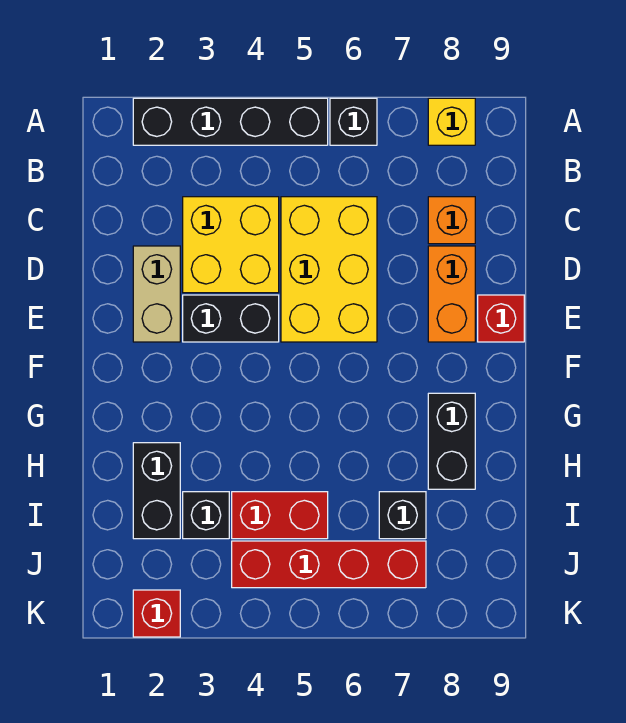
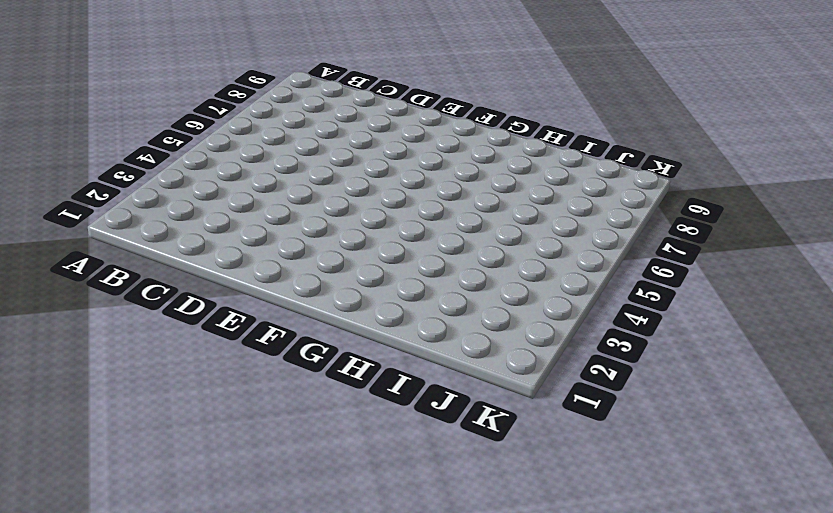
none -> black 1x4 brick [133,98,328,145]
none -> black 1x1 brick [330,98,377,145]
none -> yellow 1x1 brick [428,98,475,145]

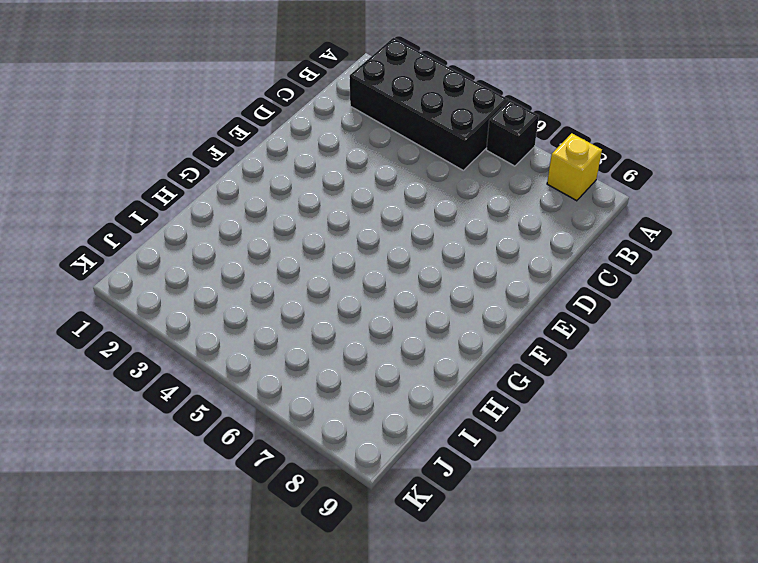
black 2x4 brick [350,38,508,170] -> black 1x4 brick [133,98,328,145]
none -> yellow 2x2 brick [183,197,279,293]
none -> yellow 2x3 brick [281,197,377,342]
none -> orange 1x1 brick [428,197,475,244]

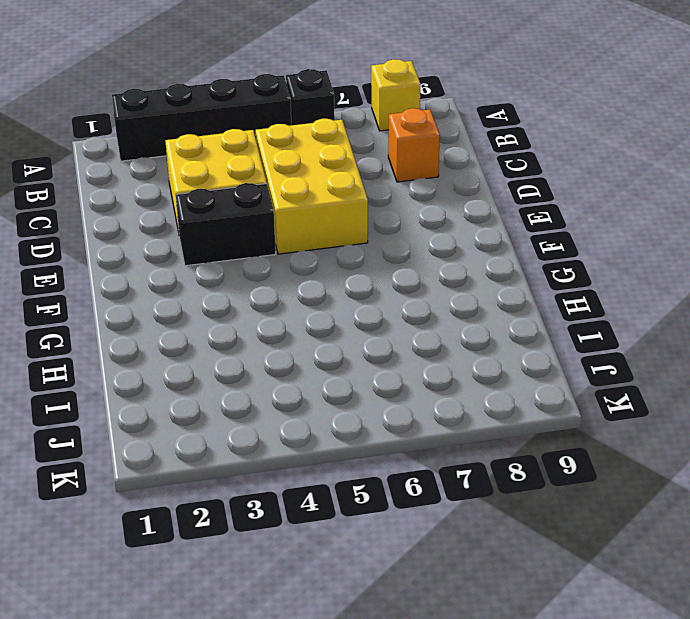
none -> tan 1x2 brick [133,246,180,342]
none -> orange 1x2 brick [428,246,475,342]
none -> red 1x1 brick [478,295,524,342]

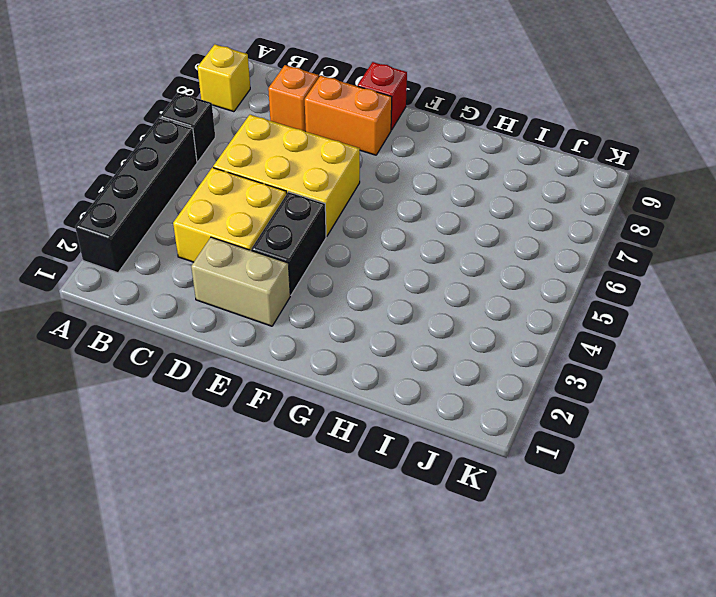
none -> black 1x2 brick [428,393,475,489]
none -> black 1x2 brick [133,443,180,539]
none -> black 1x1 brick [183,492,229,539]

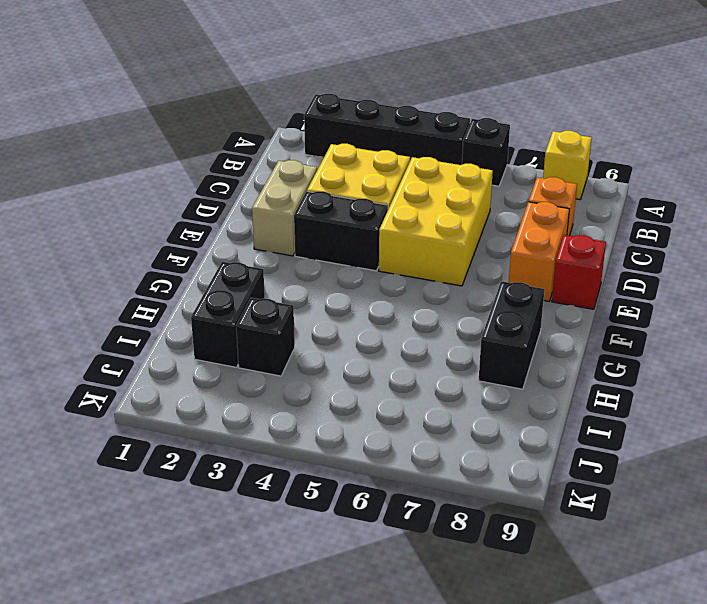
none -> red 1x2 brick [232,492,328,539]
none -> black 1x1 brick [379,492,426,539]
none -> red 1x4 brick [232,541,426,588]

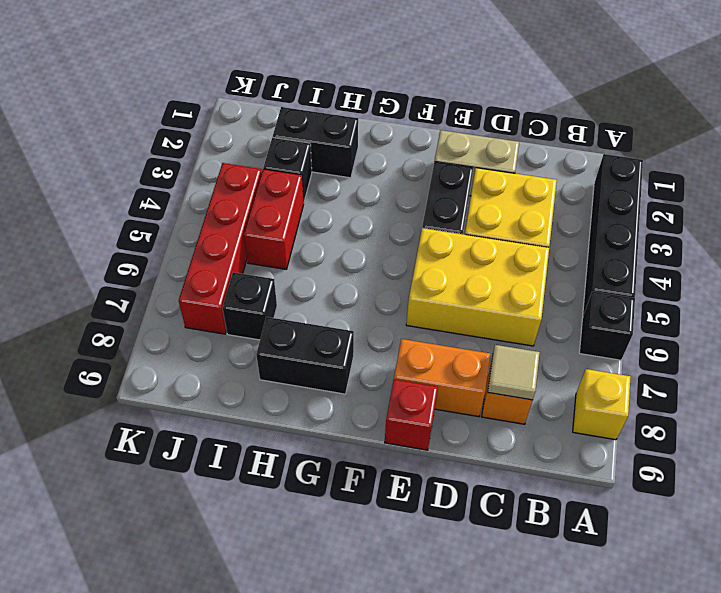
tan 1x1 tile [488,345,540,400] -> none
none -> red 1x1 brick [133,590,180,637]

